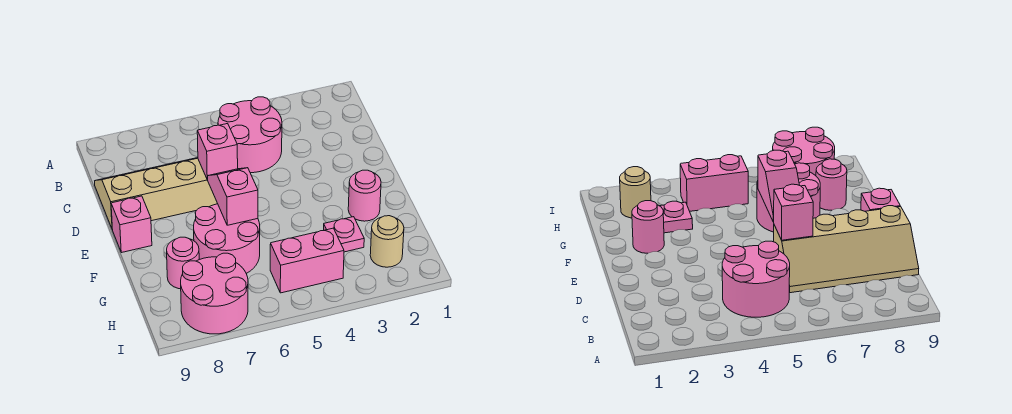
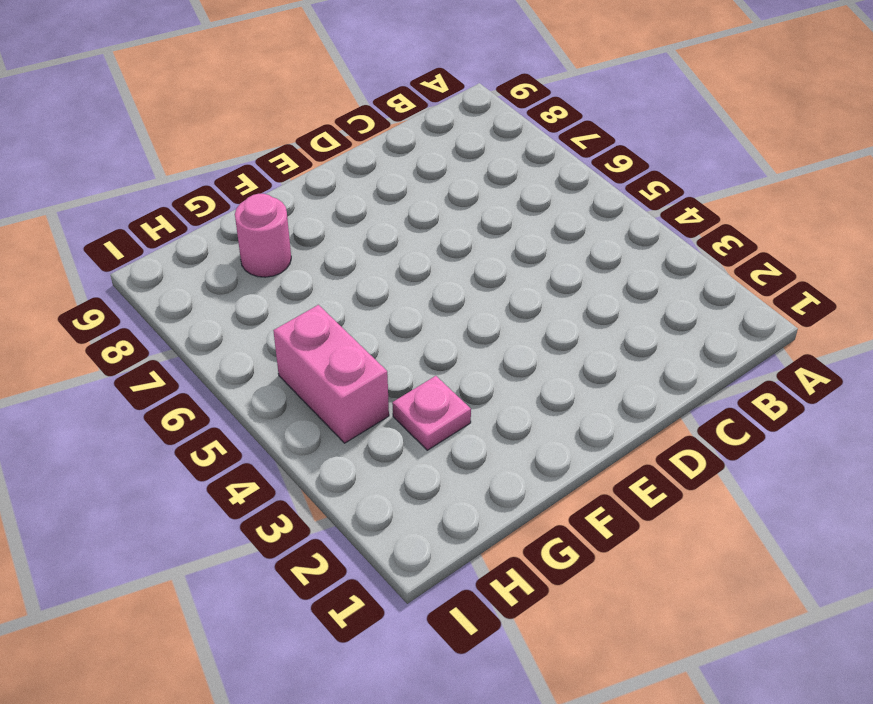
none -> pink 2x2 round brick [218,97,282,173]
none -> tan 2x4 slope [95,158,218,230]
none -> pink 1x1 brick [111,196,152,253]

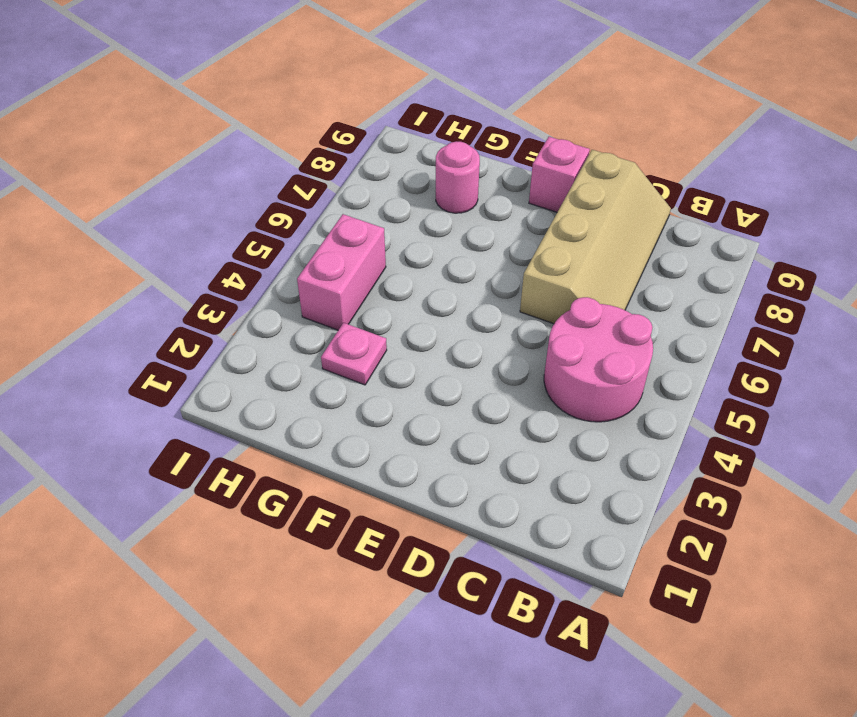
none -> pink 1x1 round brick [348,170,381,221]
none -> pink 2x2 round brick [194,204,260,273]
none -> tan 1x1 round brick [370,216,404,267]

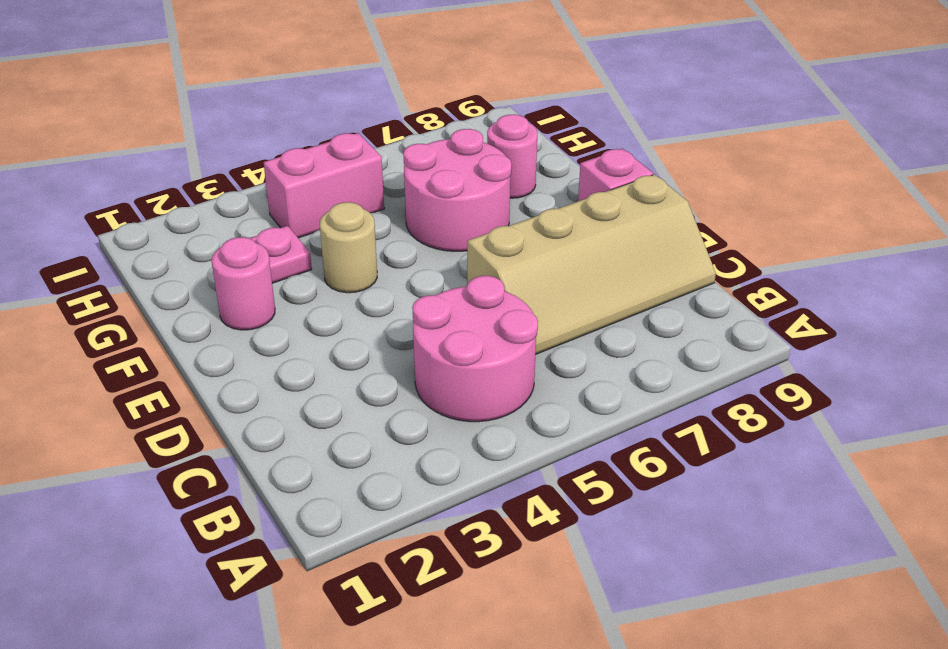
tan 1x1 round brick [320,202,377,293] -> tan 1x1 round brick moved to [370,216,404,267]
none -> pink 2x2 round brick [181,253,248,334]
none -> pink 1x1 brick [197,124,238,179]
none -> pink 1x2 slope [207,168,258,225]

